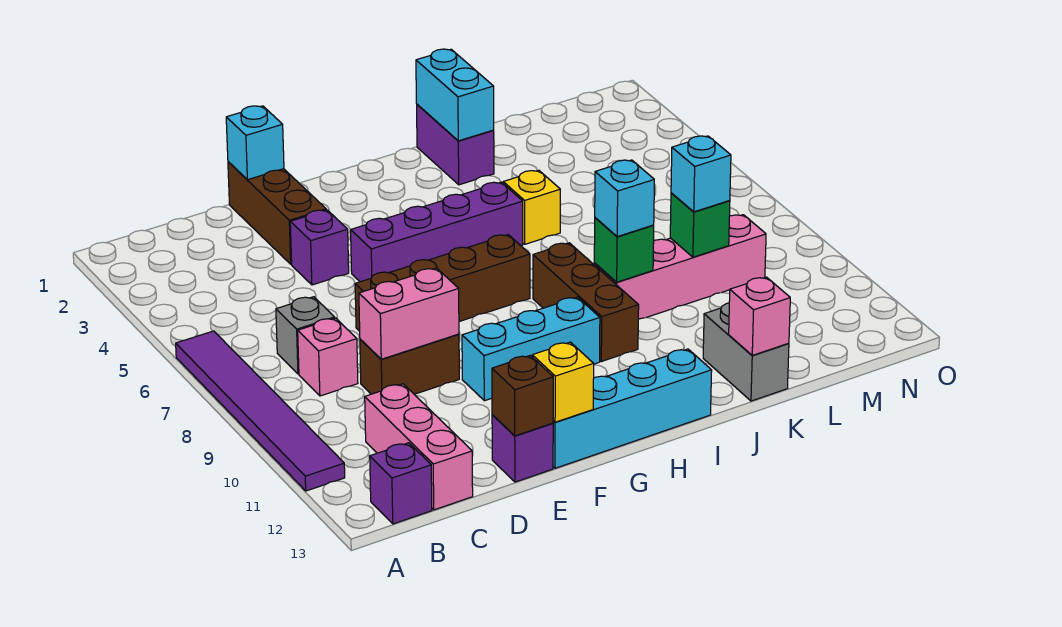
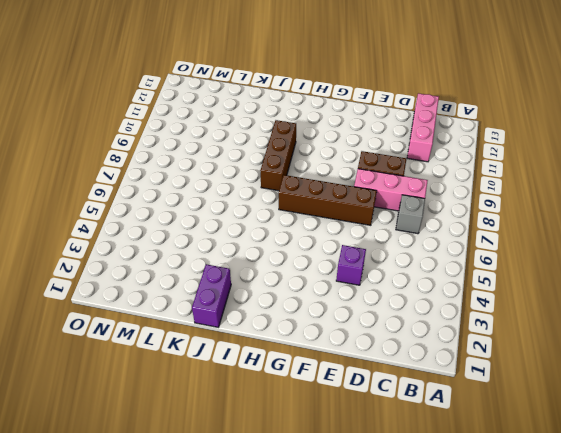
pink 1x3 brick [354,169,428,211] -> pink 1x1 brick [298,318,358,396]
none -> purple 1x6 tile [176,331,345,491]
none -> purple 1x1 brick [370,443,432,524]
none -> brown 1x3 brick [228,162,326,264]

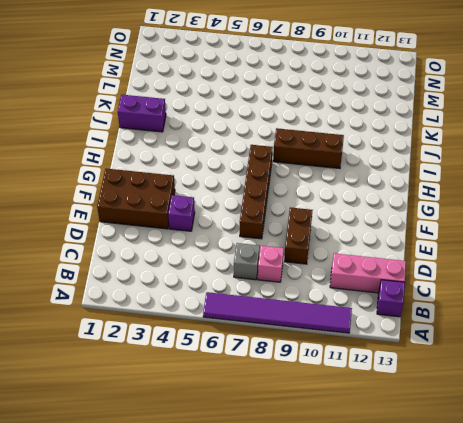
brown 2x3 brick [97,169,175,229] -> brown 1x3 brick [228,162,326,264]
none -> purple 1x1 brick [492,415,553,482]
none -> purple 1x4 brick [351,182,523,282]
none -> cyan 1x3 brick [462,297,600,401]

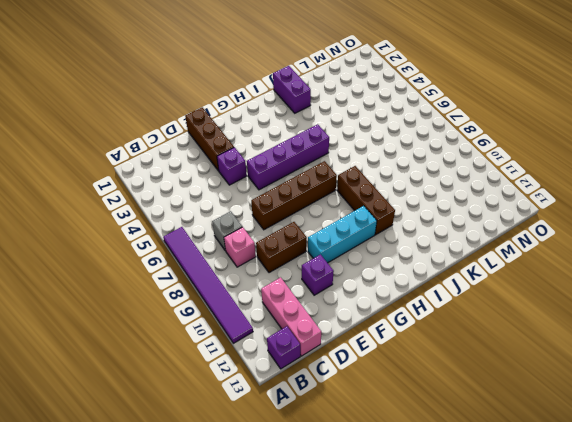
purple 1x1 brick [302,254,334,295] -> purple 1x1 brick moved to [492,415,553,482]
none -> cyan 1x4 brick [553,349,712,468]
none -> yellow 1x1 brick [503,170,560,244]
none -> pink 1x4 brick [594,215,766,319]

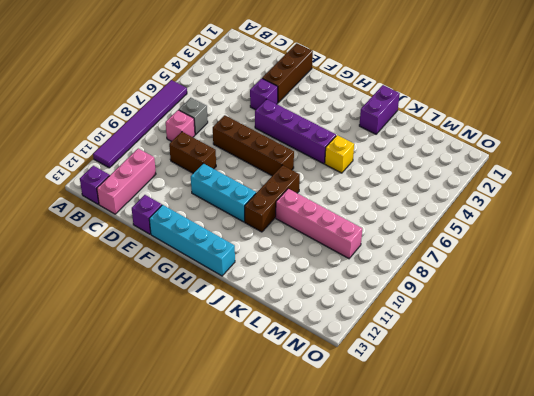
none -> grey 1x2 brick [703,303,789,401]
none -> pink 1x2 brick [359,268,459,359]
none -> cyan 1x1 brick [226,106,284,180]

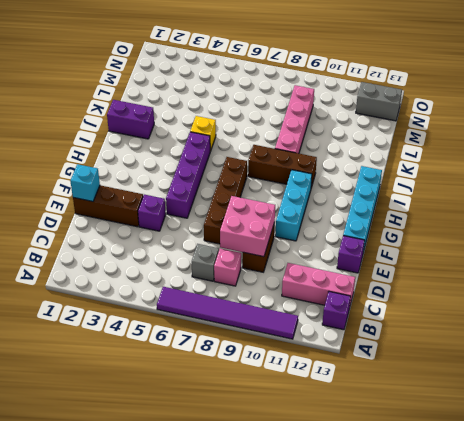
pink 2x2 brick [220,196,275,257] -> pink 1x2 brick [359,268,459,359]
grey 1x2 brick [356,82,402,121] -> grey 1x2 brick moved to [703,303,789,401]
none -> brown 1x1 brick [492,356,553,436]
none -> yellow 1x1 brick [532,342,594,422]
none -> cyan 1x2 brick [416,49,494,141]

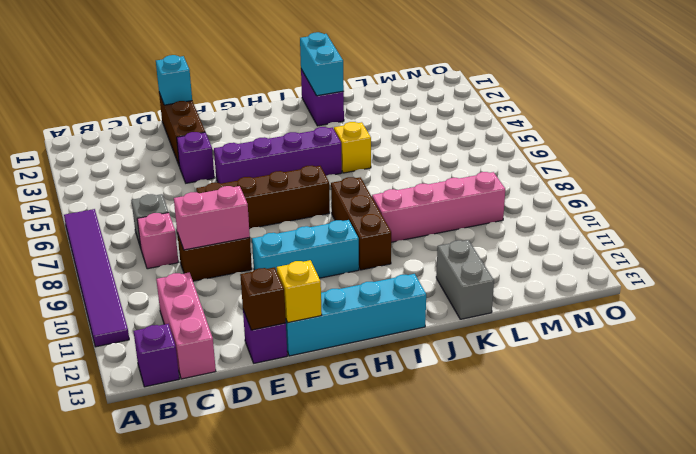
none -> green 1x1 brick [594,218,654,282]
none -> pink 1x1 brick [729,277,790,355]
none -> green 1x1 brick [670,193,730,257]

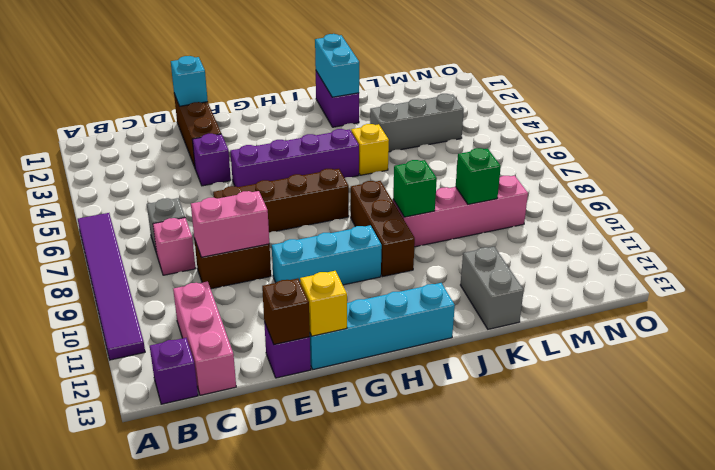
grey 1x3 brick [370,94,464,152] -> none
none -> pink 1x1 brick [729,277,790,355]
none -> cyan 1x1 brick [595,160,654,237]
none -> cyan 1x1 brick [671,136,731,212]

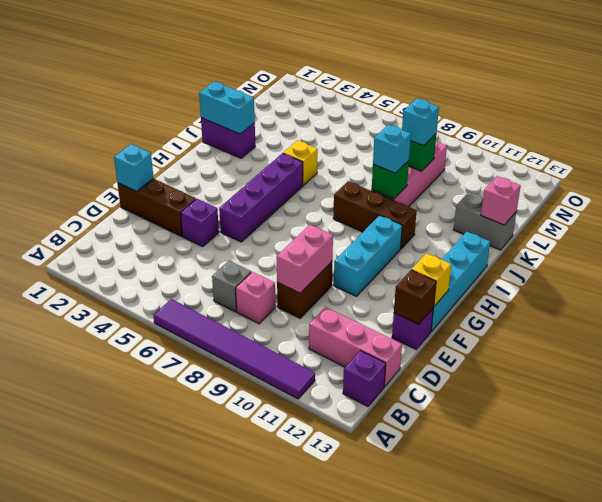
none -> brown 1x4 brick [355,235,530,331]

